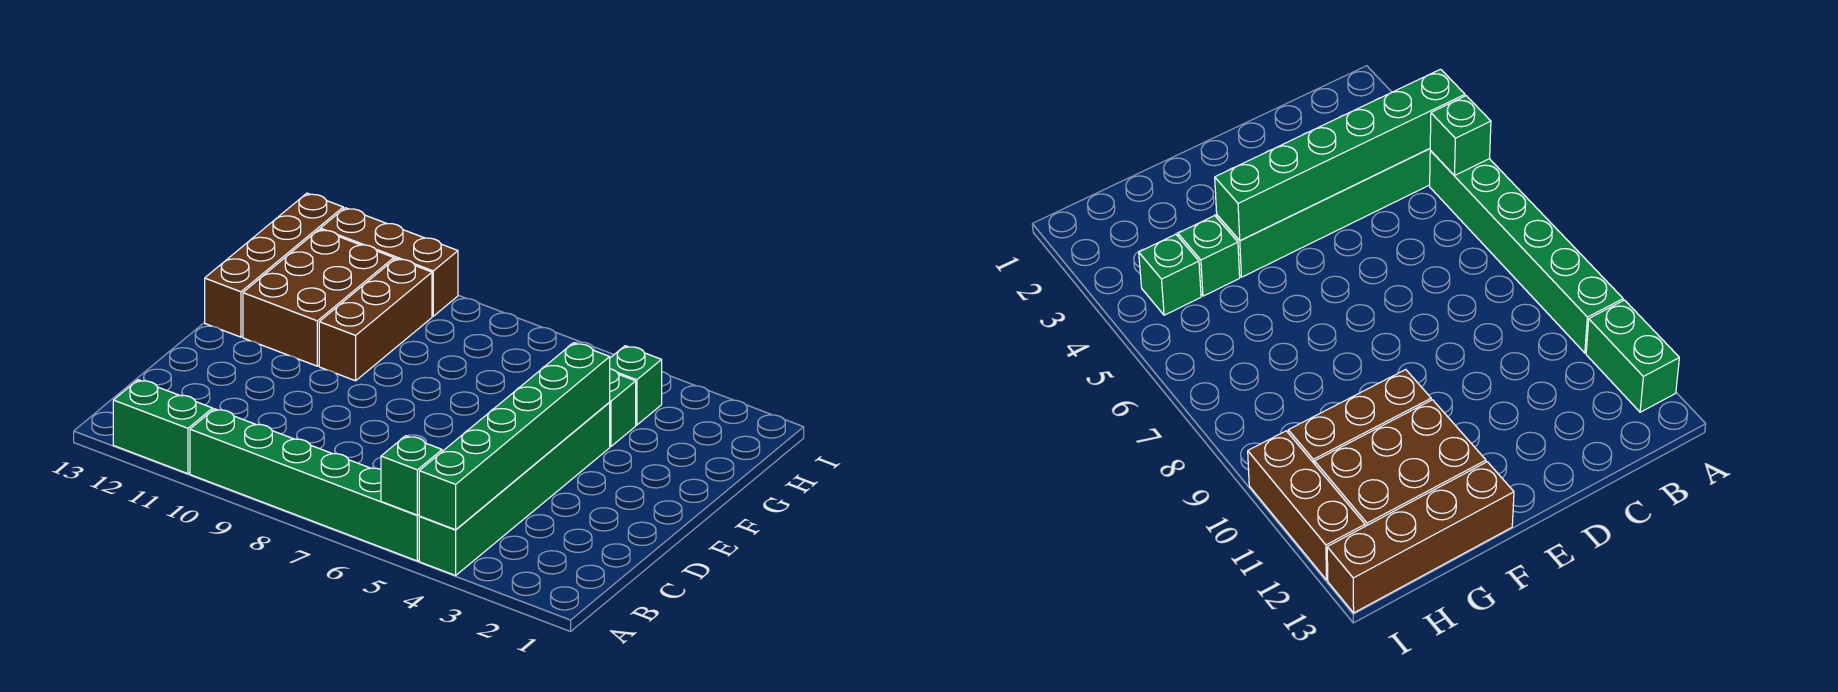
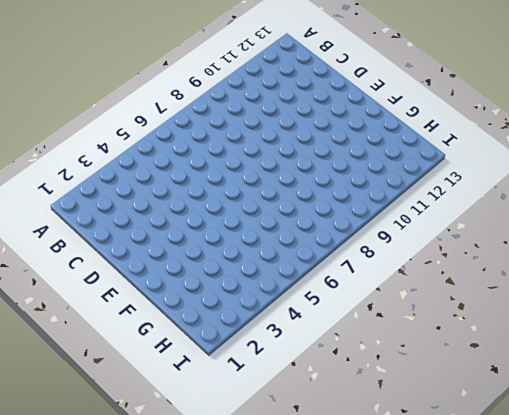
none -> green 1x6 brick [419,402,610,576]
none -> green 1x6 brick [190,409,420,561]

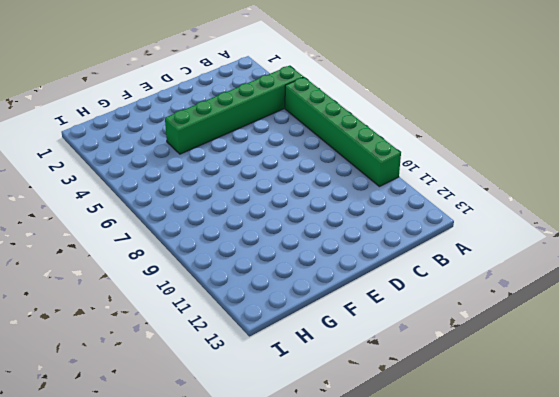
none -> green 1x2 brick [113,380,213,474]
none -> brown 1x3 brick [319,258,432,381]

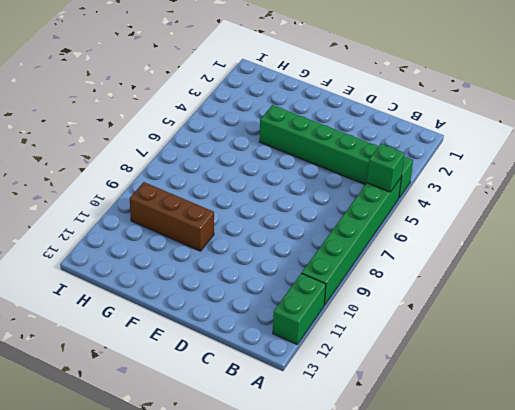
none -> brown 2x3 brick [243,229,394,366]
none -> brown 1x4 brick [205,193,343,337]

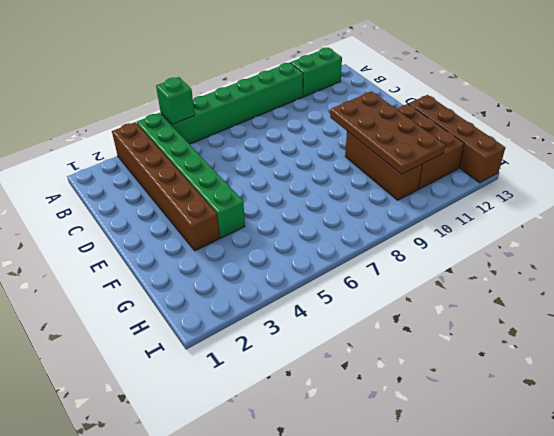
brown 1x6 brick [112,122,220,251] -> none
brown 2x4 plate [330,91,445,175] -> none
none -> green 1x1 brick [610,369,636,447]
none -> green 1x1 brick [610,346,662,425]

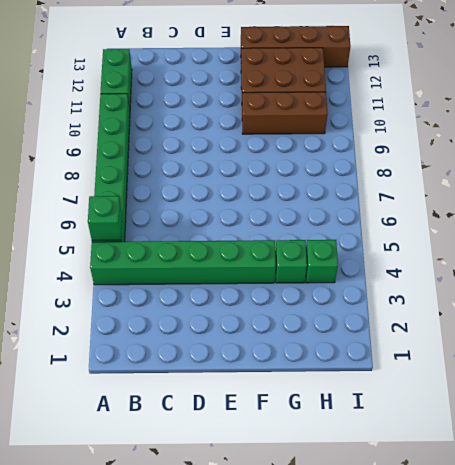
none -> brown 1x3 brick [320,208,458,316]
none -> green 1x6 brick [419,343,610,530]

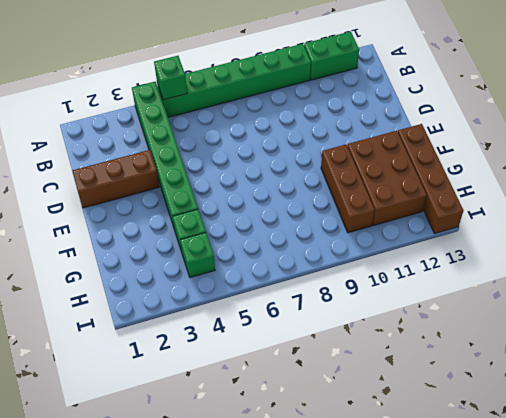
brown 1x3 brick [72,150,159,208] -> brown 1x3 brick moved to [320,208,458,316]
none -> green 1x6 brick [419,343,610,530]

